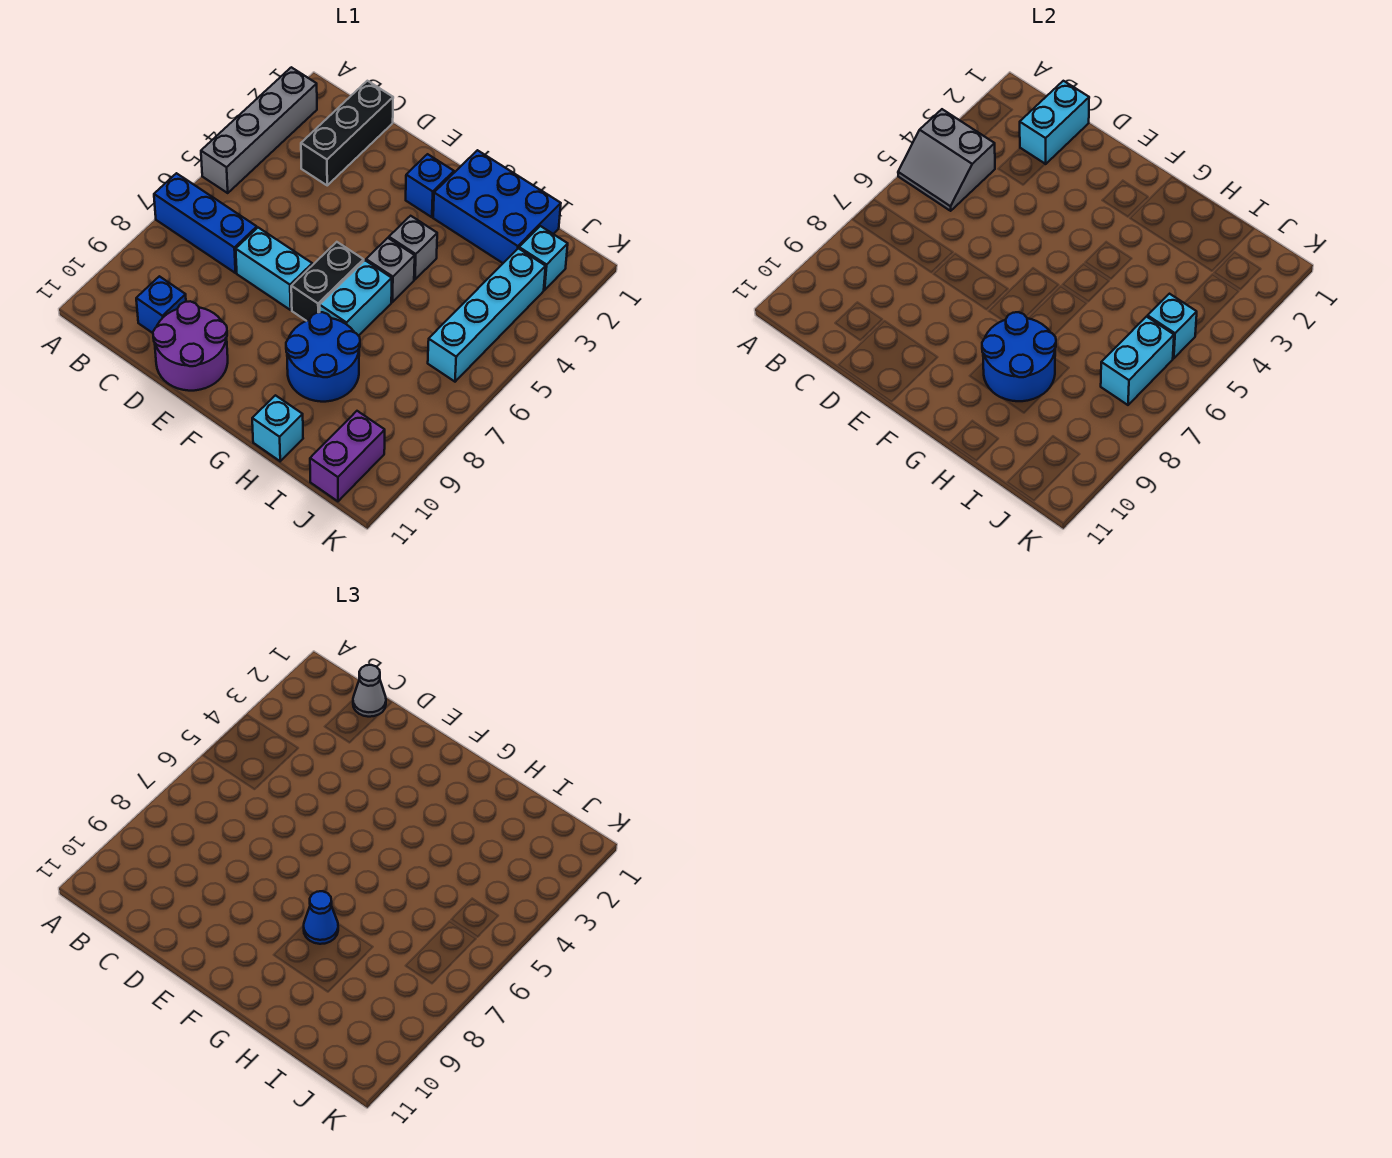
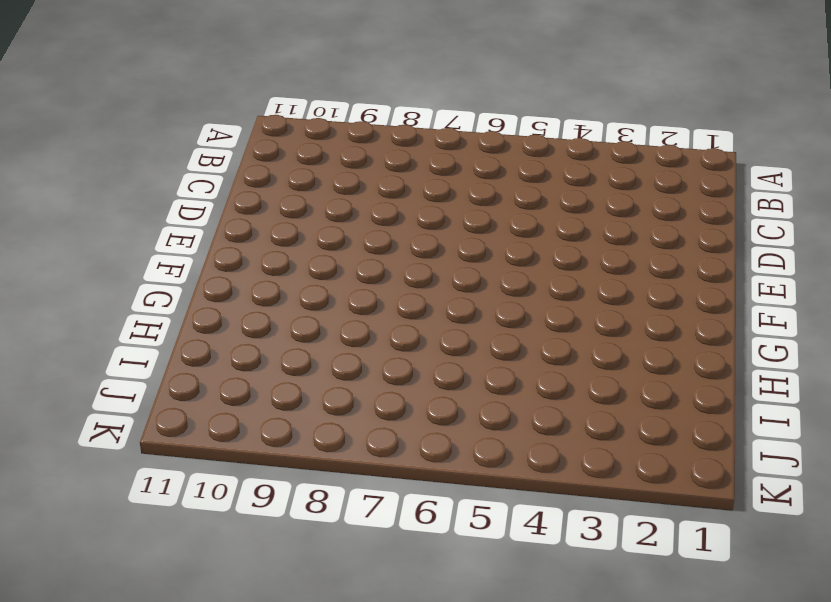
none -> grey 1x4 brick [201,67,317,193]
none -> blue 1x3 brick [154,173,257,273]
none -> black 1x3 brick [301,81,393,185]

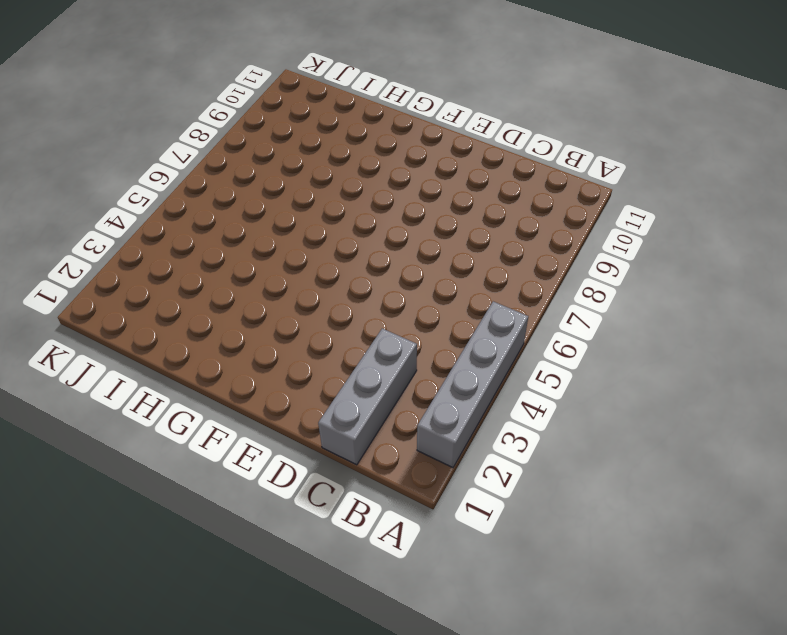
grey 1x3 brick [318,329,417,465] -> black 1x3 brick [301,81,393,185]
none -> blue 1x3 brick [154,173,257,273]
none -> blue 1x1 brick [136,276,186,333]
none -> cyan 1x2 brick [236,228,312,310]

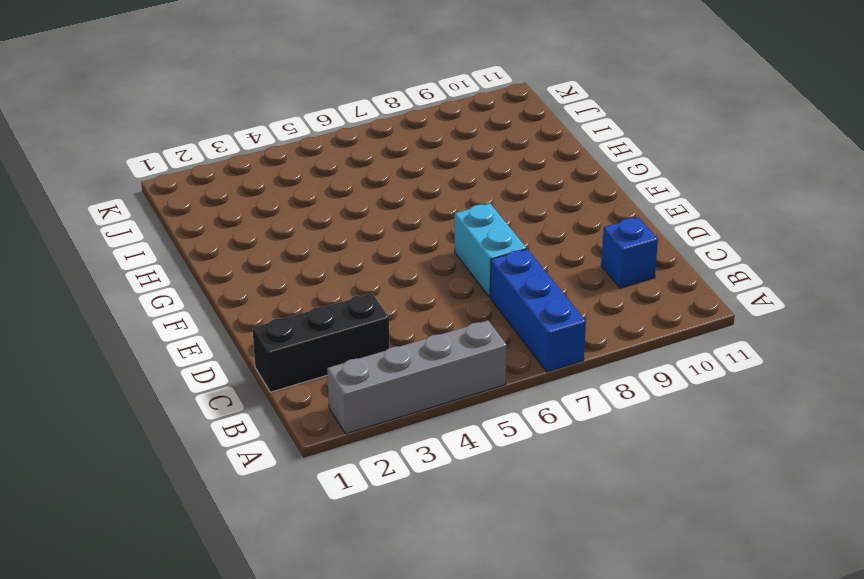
none -> purple 2x2 round brick [153,301,228,391]
none -> blue 1x1 brick [406,154,454,217]
none -> black 1x2 brick [291,242,364,321]

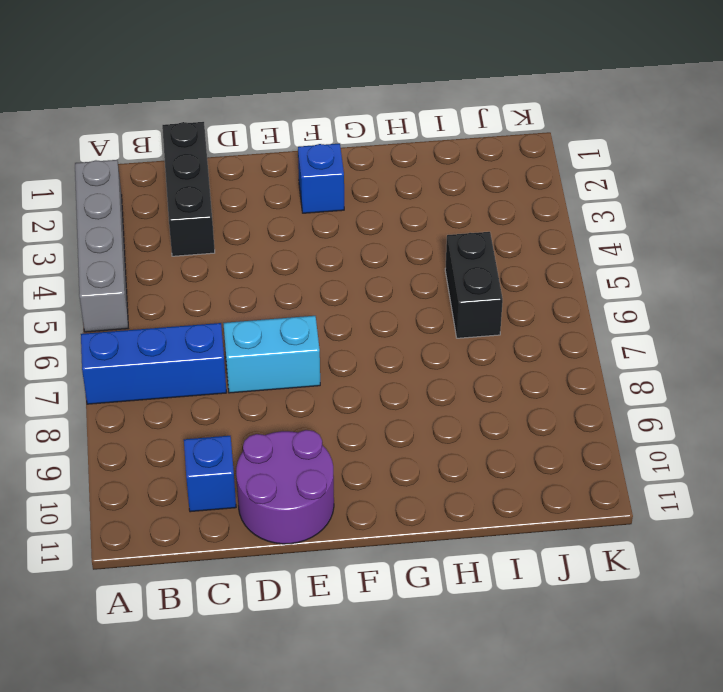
black 1x2 brick [445,232,503,338] -> black 1x2 brick moved to [291,242,364,321]
none -> blue 2x3 brick [433,150,561,263]
none -> grey 1x1 brick [389,216,437,279]
none -> grey 1x1 brick [366,238,415,302]

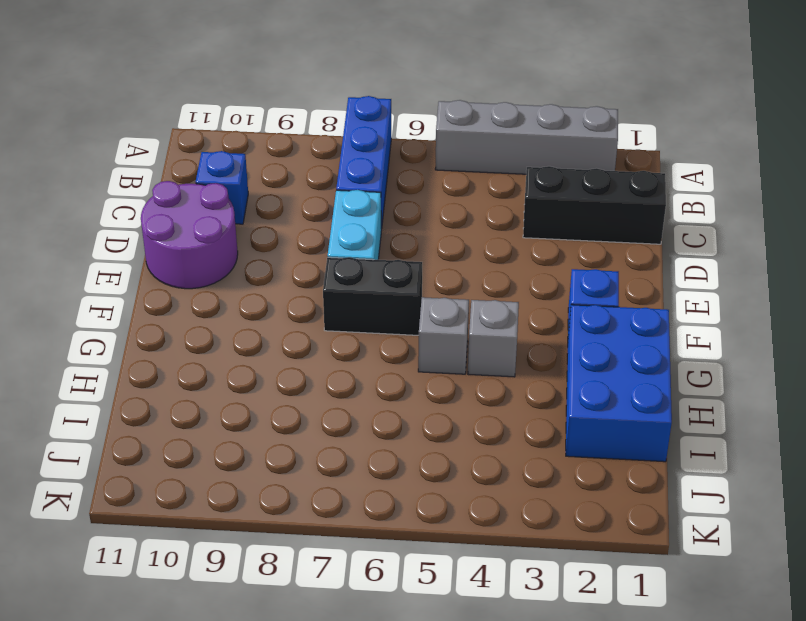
none -> cyan 1x2 brick [320,261,392,336]
none -> blue 2x2 round brick [286,312,360,402]
none -> cyan 1x1 brick [252,395,303,461]

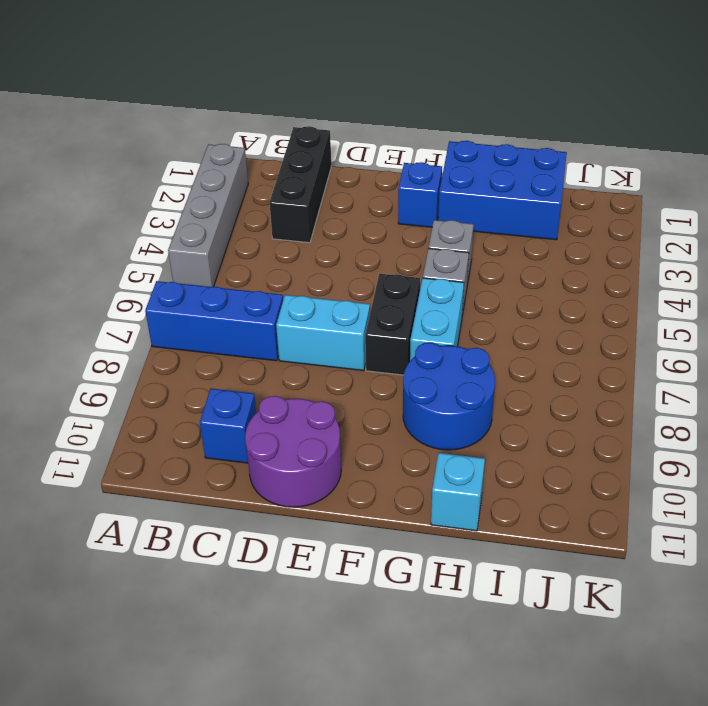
none -> cyan 1x1 brick [519,226,568,290]
none -> cyan 1x4 brick [428,248,546,382]
none -> purple 1x2 brick [310,411,385,501]

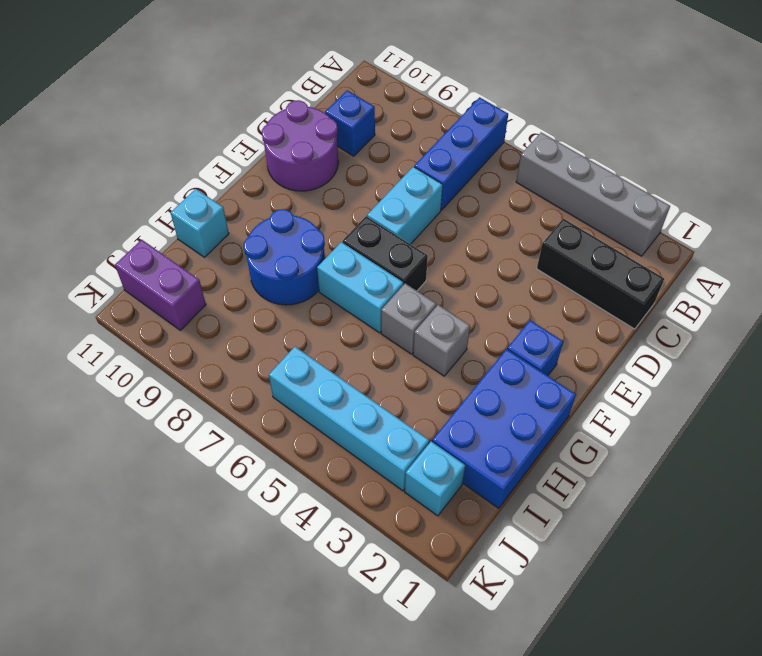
none -> grey 2x2 slope [898,109,995,211]
none -> cyan 1x2 brick [1020,81,1089,164]
none -> blue 2x2 round brick [982,312,1056,401]

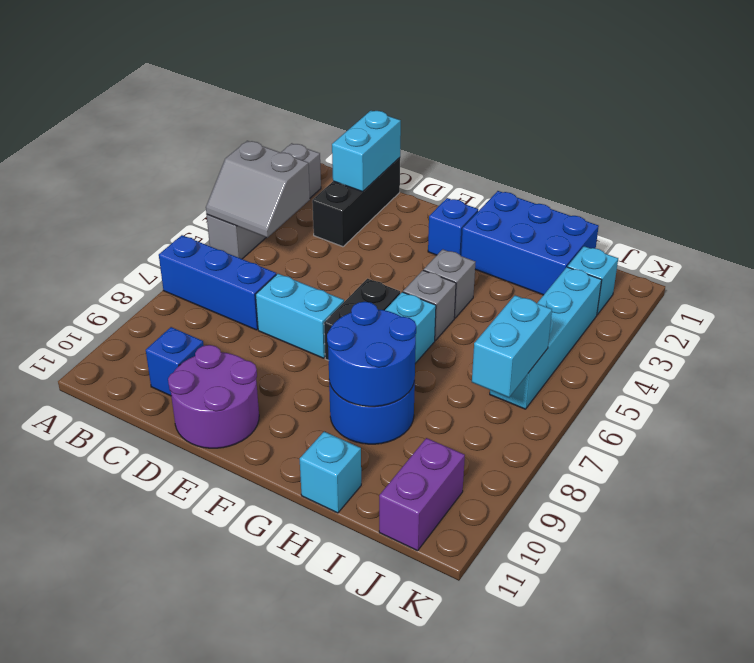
none -> cyan 1x1 brick [1148,294,1197,358]
none -> grey 1x1 cone [353,665,386,717]
none -> blue 1x1 cone [304,891,338,944]

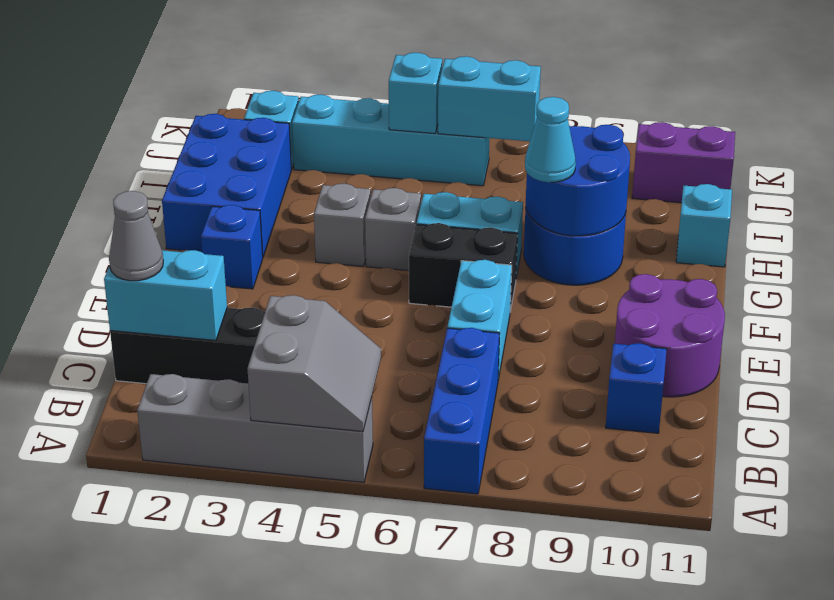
cyan 1x1 cone [525,97,576,182] -> blue 1x1 cone [304,891,338,944]

